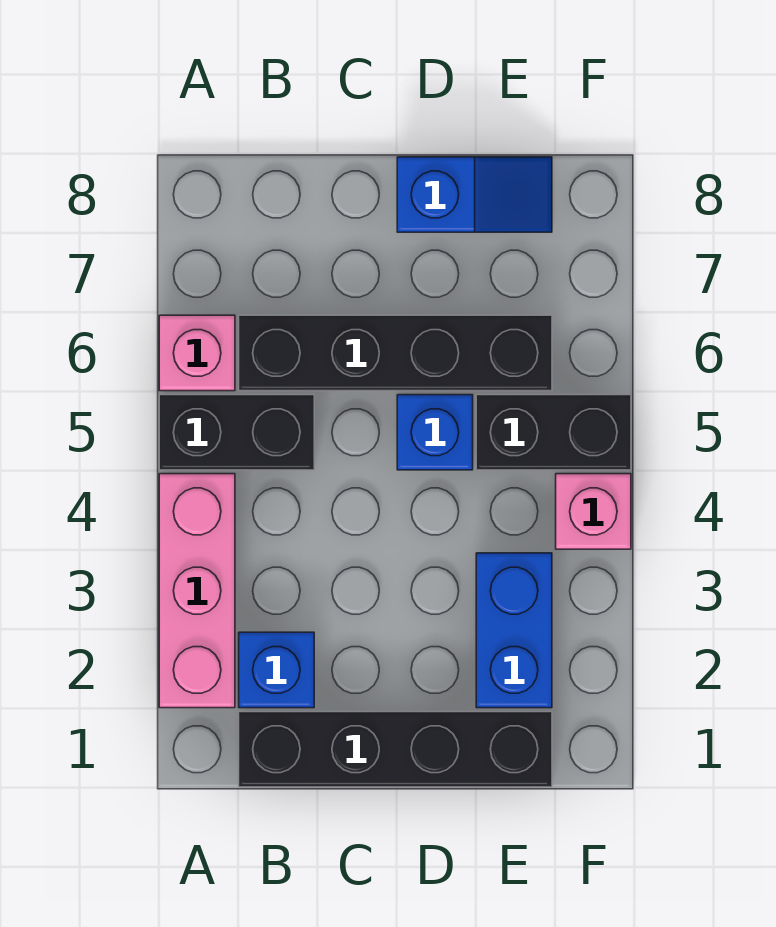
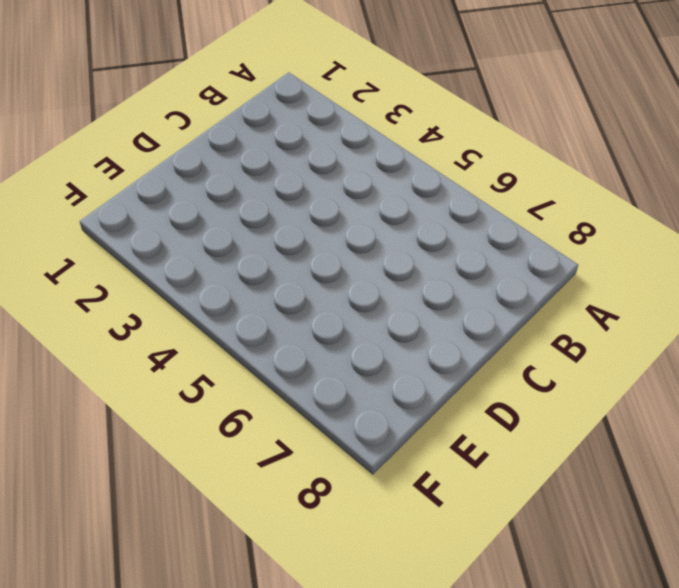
none -> pink 1x3 brick [159,474,235,708]
none -> black 1x2 brick [159,395,314,470]

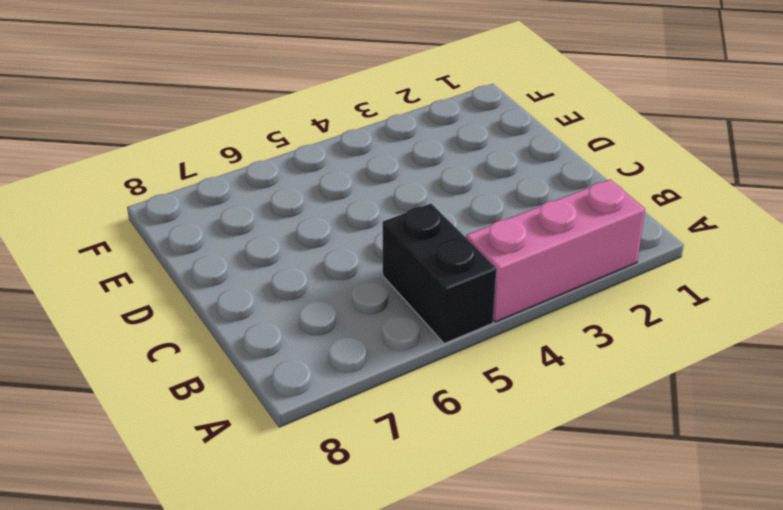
none -> pink 1x1 brick [159,315,235,391]
none -> black 1x4 brick [239,712,552,787]

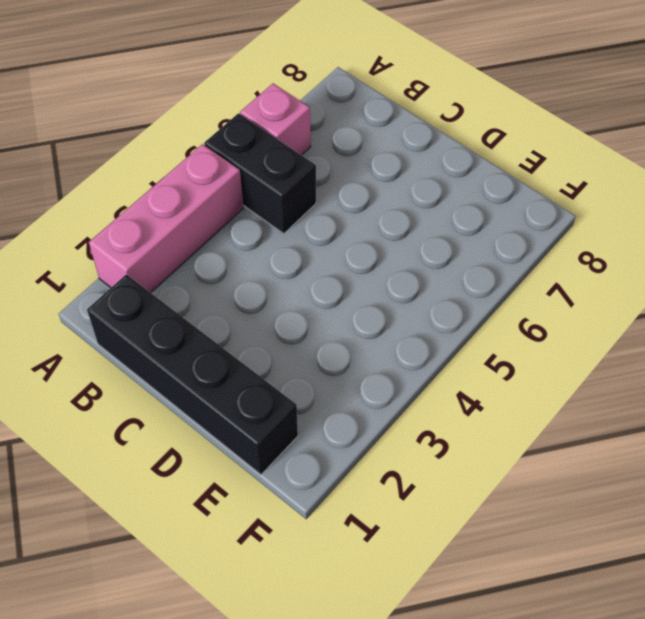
none -> blue 1x1 brick [239,632,314,708]
none -> black 1x4 brick [239,315,552,391]

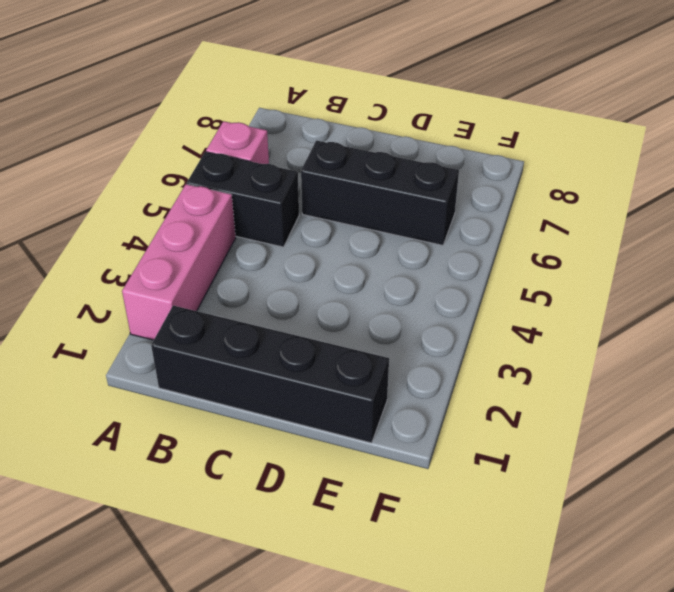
black 1x3 brick [301,140,459,245] -> black 1x4 brick [239,315,552,391]
none -> blue 1x1 brick [239,632,314,708]
none -> blue 1x1 brick [397,395,473,470]

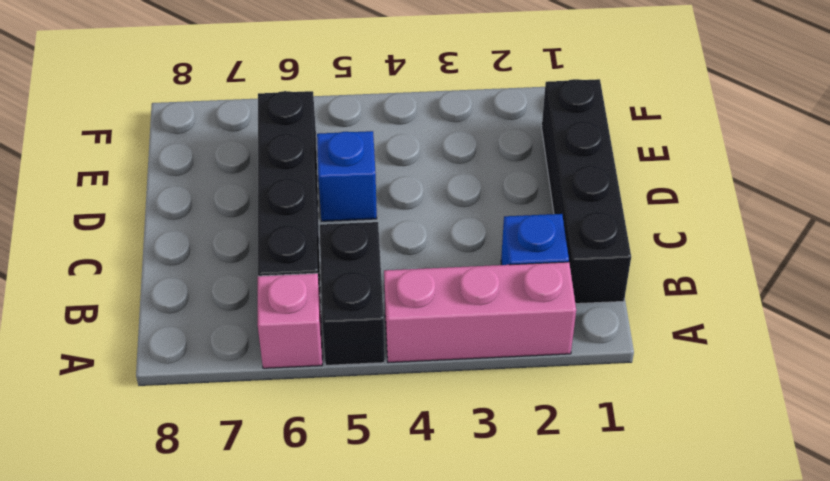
none -> blue 1x2 slope [397,157,552,232]
none -> blue 1x2 brick [476,553,552,708]

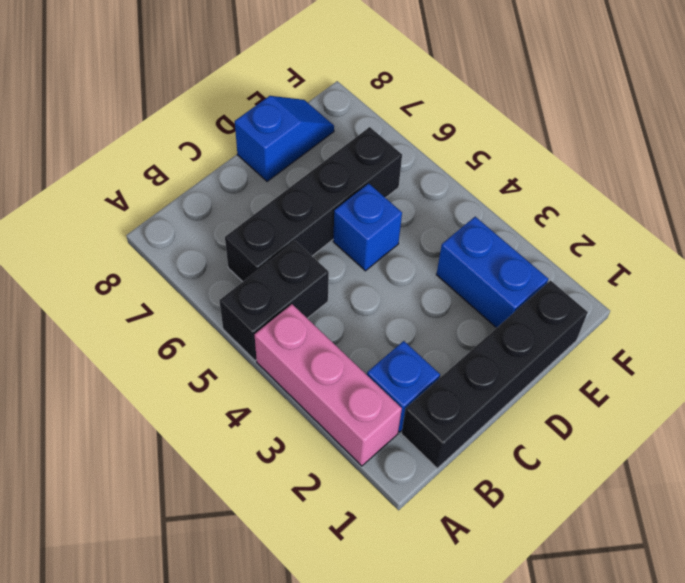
none -> pink 1x1 brick [159,315,235,391]
none -> black 1x2 brick [476,395,631,470]

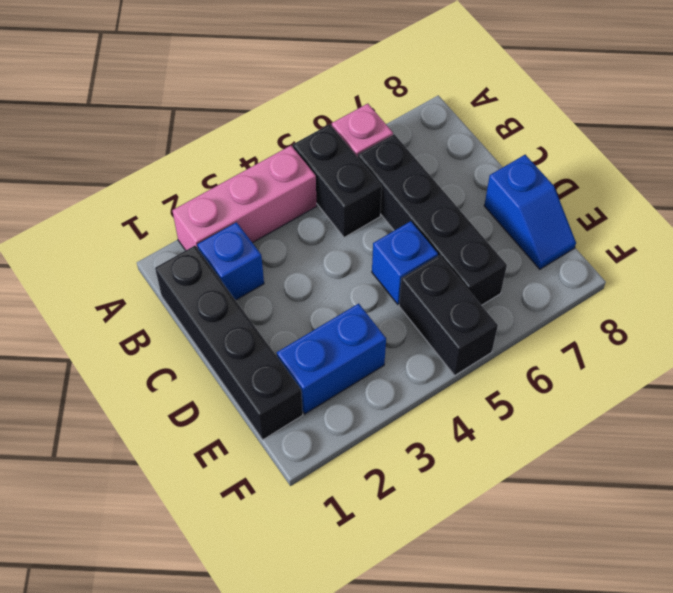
none -> pink 1x1 brick [556,474,631,549]

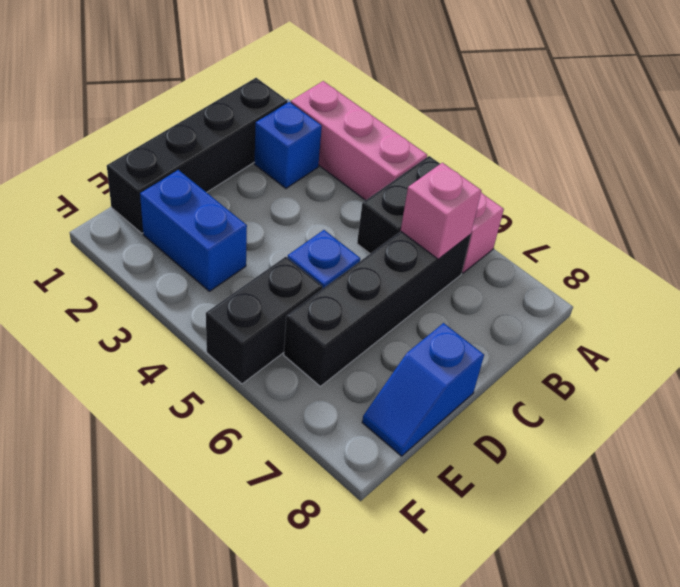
pink 1x1 brick [401,163,481,259] -> pink 1x1 brick moved to [556,474,631,549]

